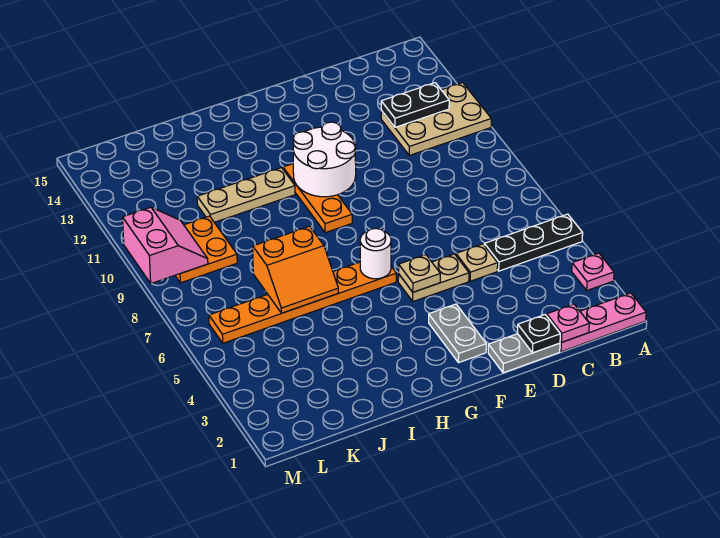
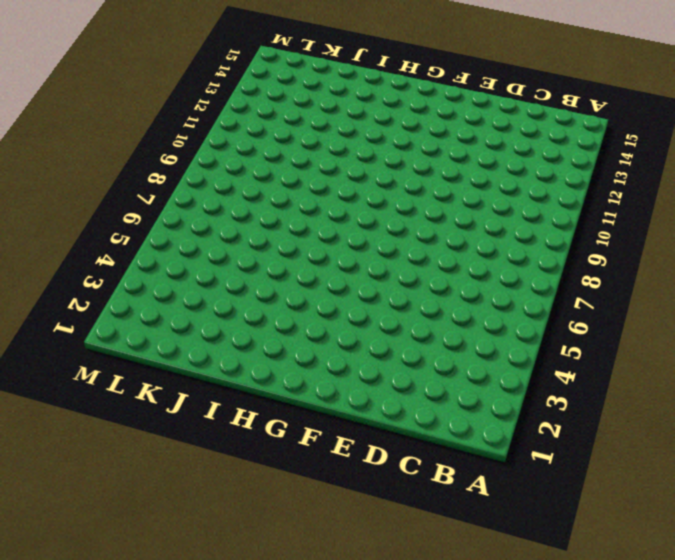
none -> pink 1x3 plate [560,293,646,352]
none -> pink 1x1 plate [572,253,614,290]
none -> black 1x3 plate [484,214,583,271]

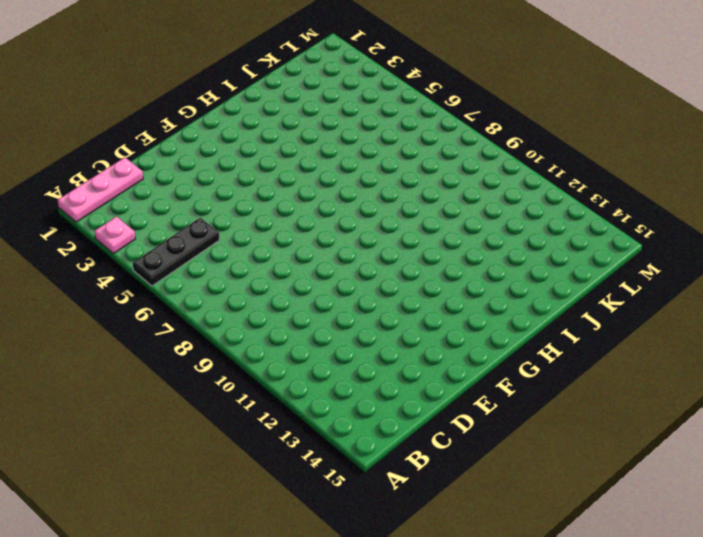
none -> tan 2x3 plate [381,83,491,155]
none -> grey 1x2 plate [488,334,560,373]
none -> tan 1x1 plate [456,244,498,281]

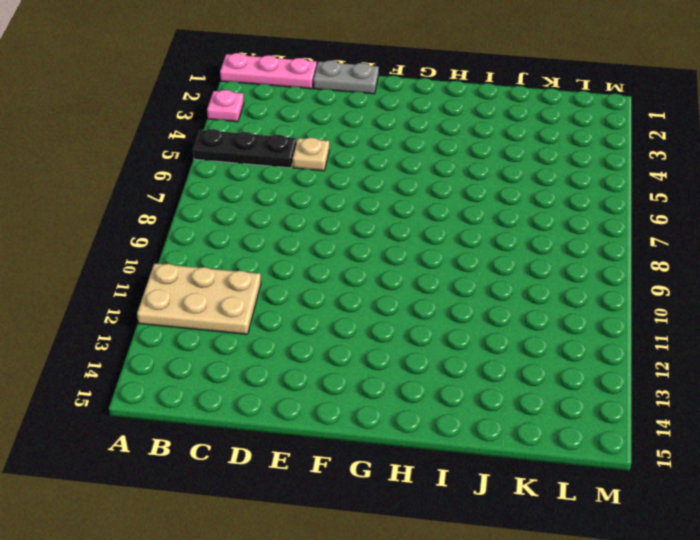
none -> tan 1x2 plate [398,254,469,301]
none -> grey 1x2 plate [429,304,486,363]
none -> orange 1x6 plate [209,262,396,343]

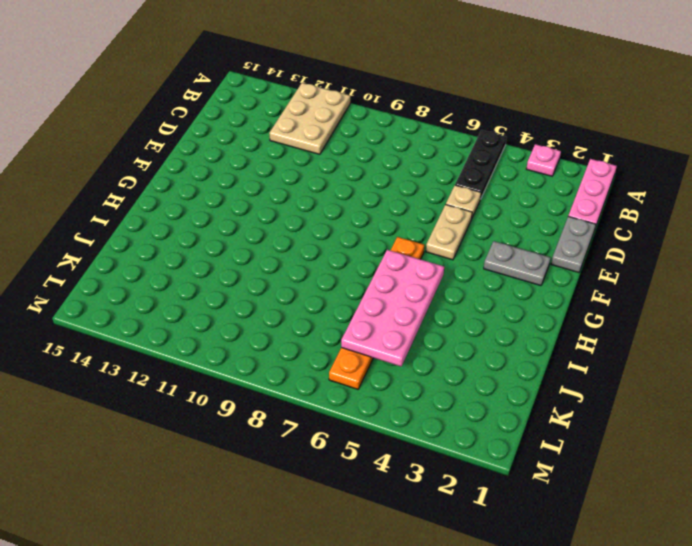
pink 2x4 plate [341,250,444,366] -> orange 2x2 slope [253,226,338,313]
none -> orange 1x3 plate [283,164,352,233]
none -> tan 1x3 plate [197,168,295,222]
none -> orange 2x2 plate [175,216,237,283]

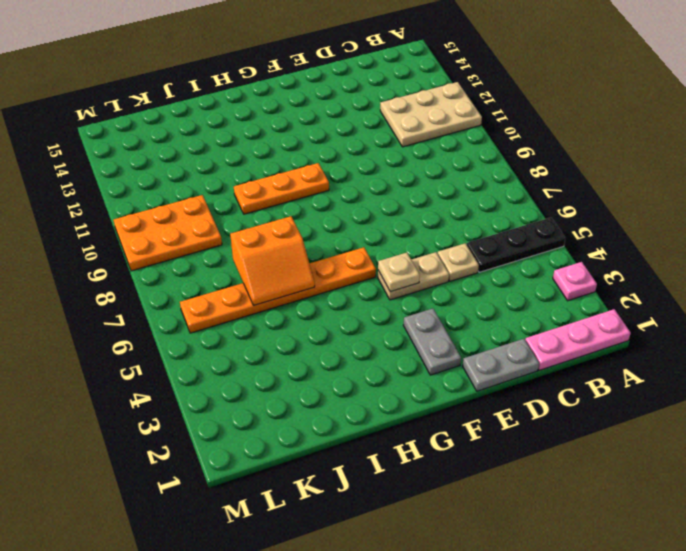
orange 1x3 plate [234,163,329,214] -> orange 1x3 plate turned to [283,164,352,233]
orange 2x3 plate [114,195,222,271] -> orange 2x2 plate [175,216,237,283]
none -> tan 1x3 plate [197,168,295,222]
none -> black 1x2 plate [381,83,449,127]
none -> pink 1x1 plate [547,304,589,342]

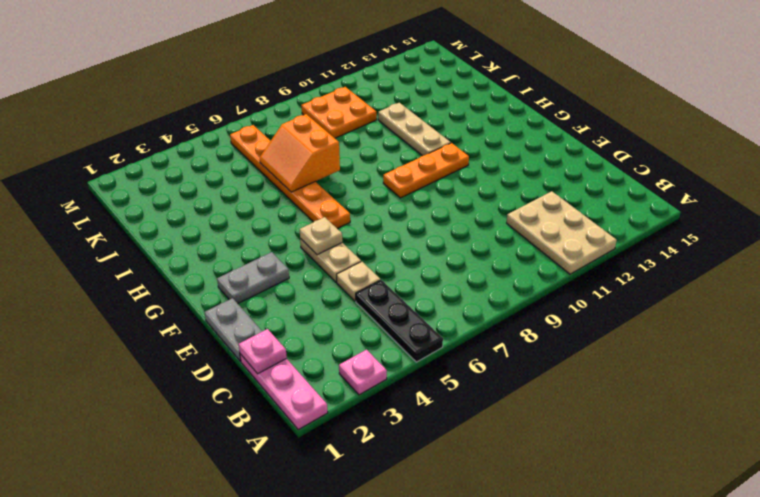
none -> black 1x2 plate [381,83,449,127]
none -> black 1x1 plate [518,315,560,353]
none -> white 2x2 round brick [293,122,356,197]

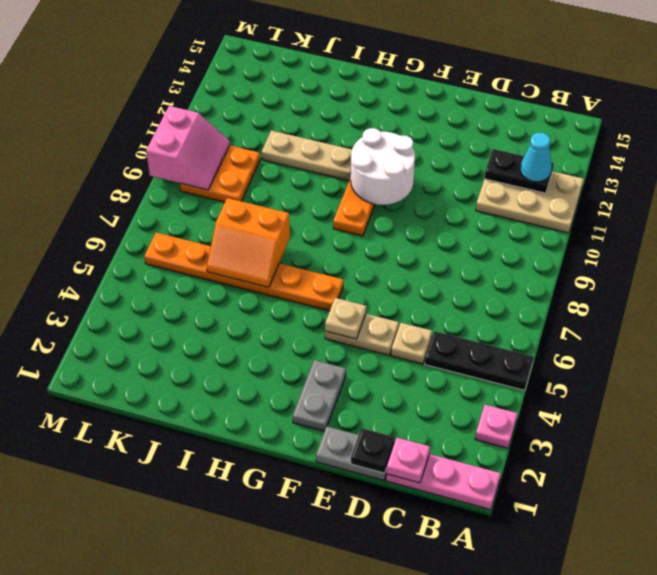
cyan 1x1 cone [520,133,552,182] -> none
none -> white 1x1 round brick [360,228,391,279]

